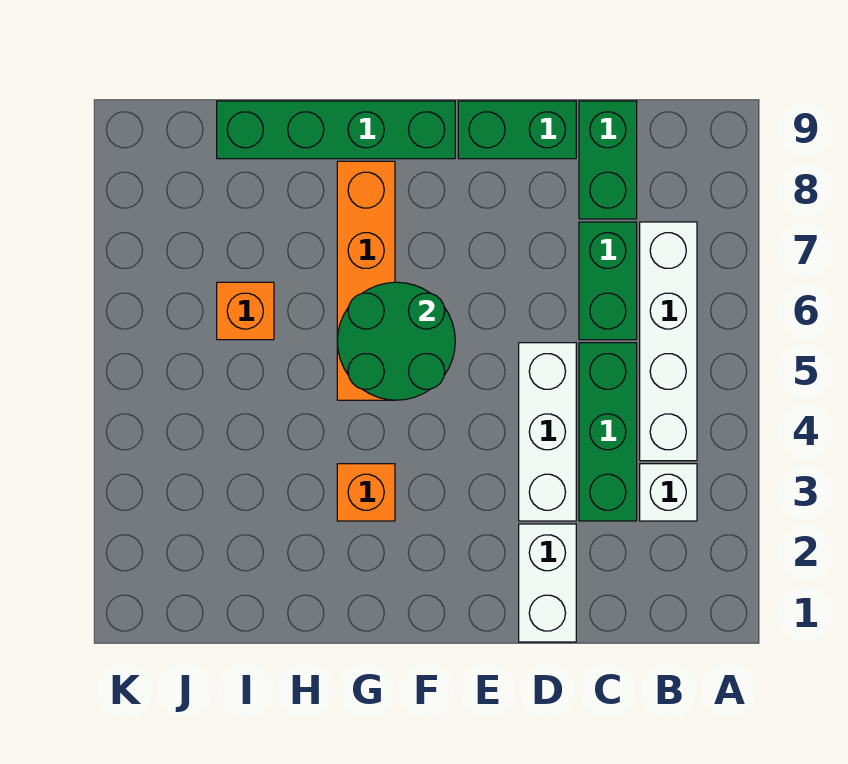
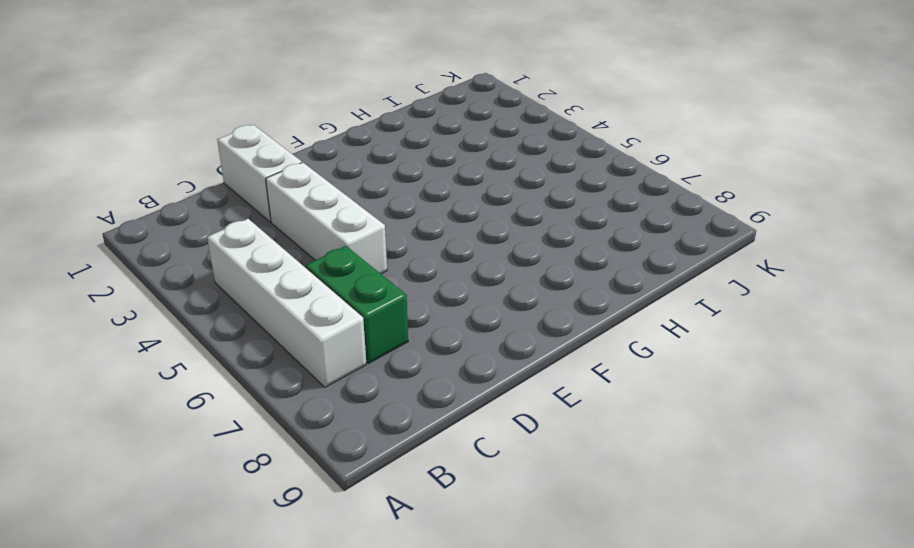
none -> white 1x1 brick [640,464,697,521]
none -> green 1x3 brick [579,343,637,521]
none -> green 1x2 brick [579,101,637,219]

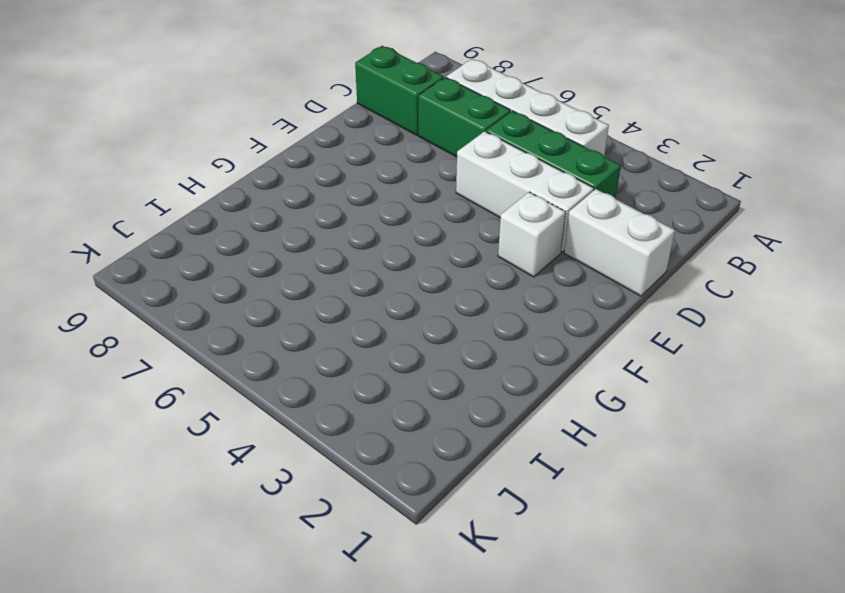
white 1x1 brick [498,192,566,277] -> white 1x1 brick moved to [640,464,697,521]
none -> green 1x2 brick [458,101,576,159]
none -> green 1x4 brick [217,101,455,159]
none -> orange 1x1 brick [337,464,395,521]

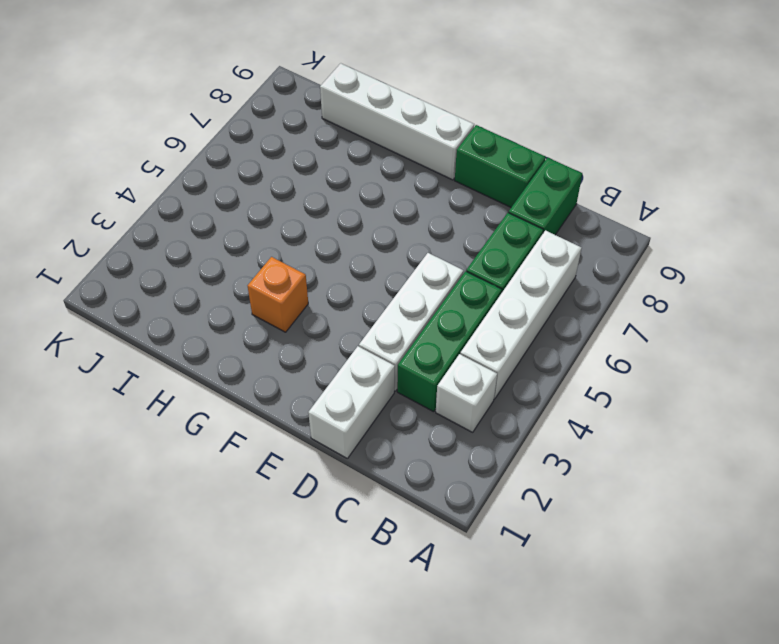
white 1x4 brick [320,63,474,180] -> green 1x4 brick [217,101,455,159]
none -> orange 1x4 brick [337,161,395,400]
none -> orange 1x1 brick [217,282,274,340]
none -> green 2x2 round brick [337,282,455,400]

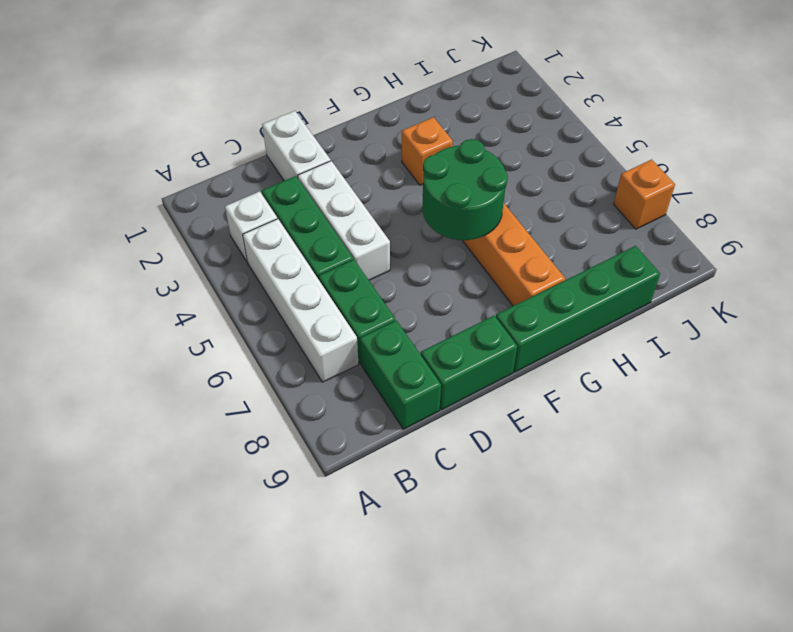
orange 1x1 brick [614,160,675,229] -> orange 1x1 brick moved to [217,282,274,340]

